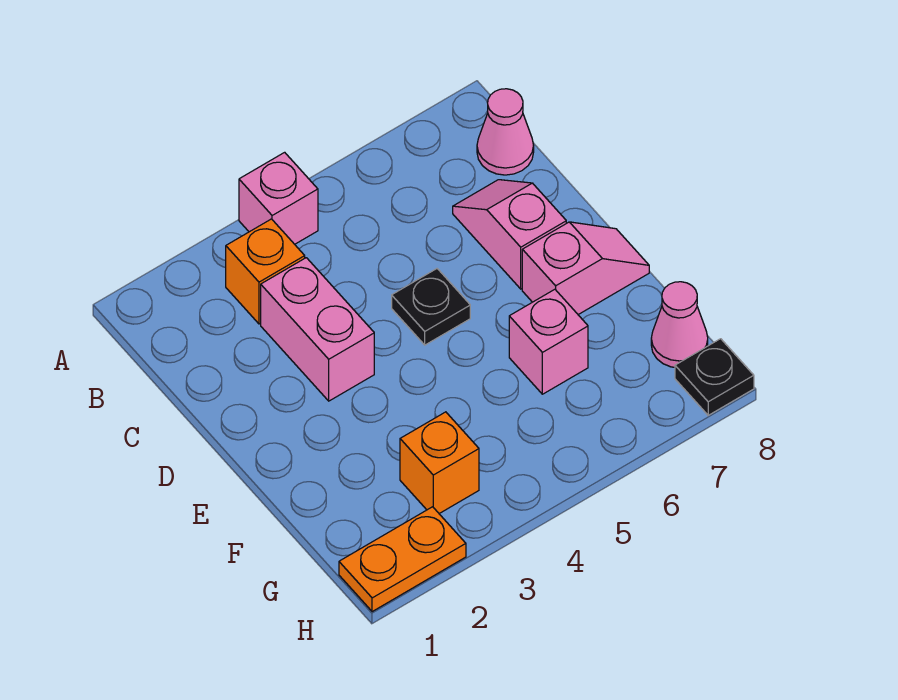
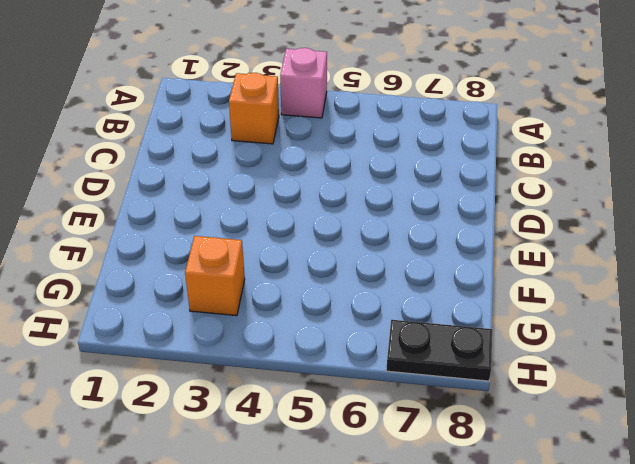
black 1x2 plate [386,320,492,381] -> black 1x1 plate [675,339,754,415]
none -> pink 1x1 cone [477,89,534,175]
none -> pink 1x2 brick [261,258,374,401]
none -> pink 1x2 slope [453,180,566,289]

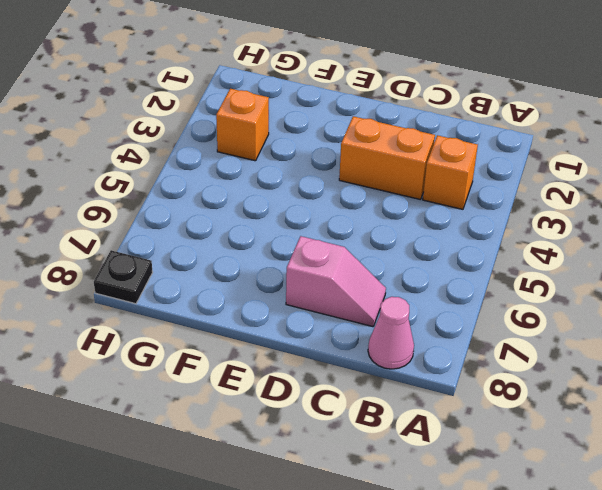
orange 1x2 brick [339,116,435,199] -> pink 1x2 brick [261,258,374,401]
none -> pink 1x1 brick [239,152,318,244]
none -> black 1x1 plate [392,269,470,345]
none -> pink 1x2 slope [522,222,649,315]

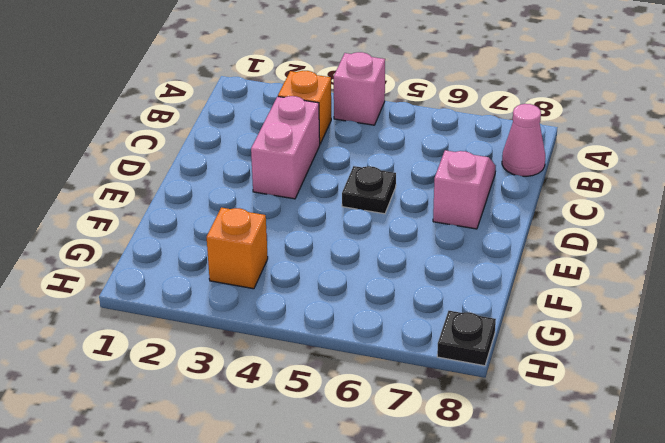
none -> pink 1x2 slope [522,222,649,315]
none -> pink 1x1 brick [509,289,588,394]
none -> pink 1x1 cone [651,282,708,367]

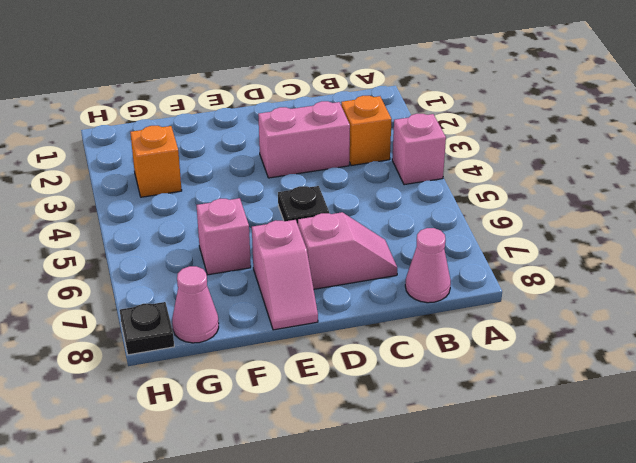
none -> orange 1x2 plate [339,507,466,612]

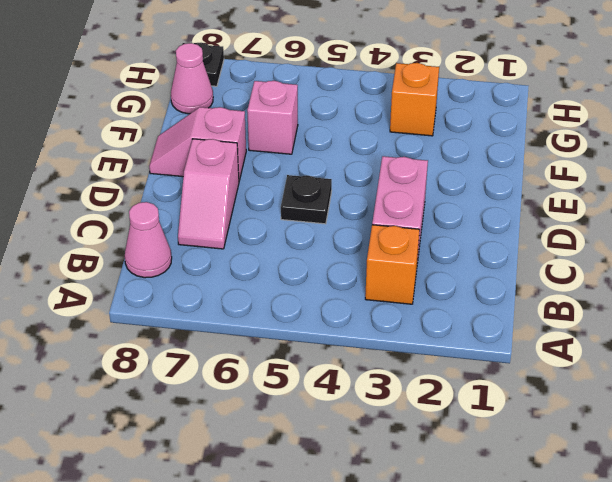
none -> pink 1x1 brick [239,152,318,244]
none -> orange 1x2 plate [339,507,466,612]

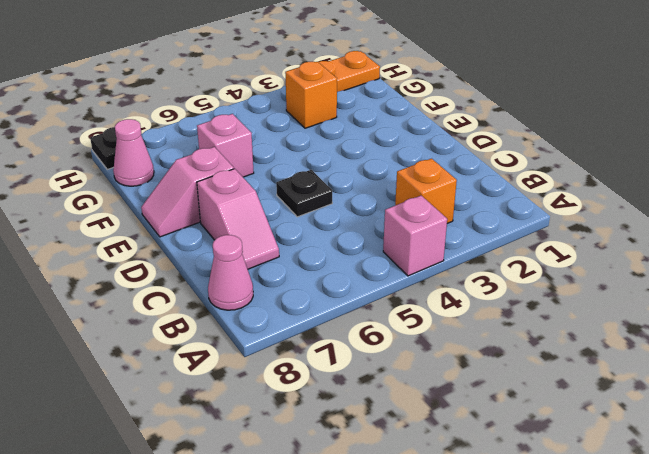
none -> pink 1x2 brick [261,258,374,401]

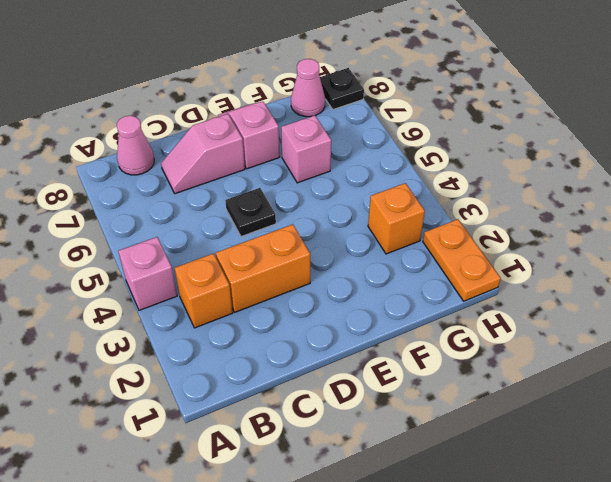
orange 1x2 brick [216,224,310,312] -> pink 1x2 brick [261,258,374,401]

